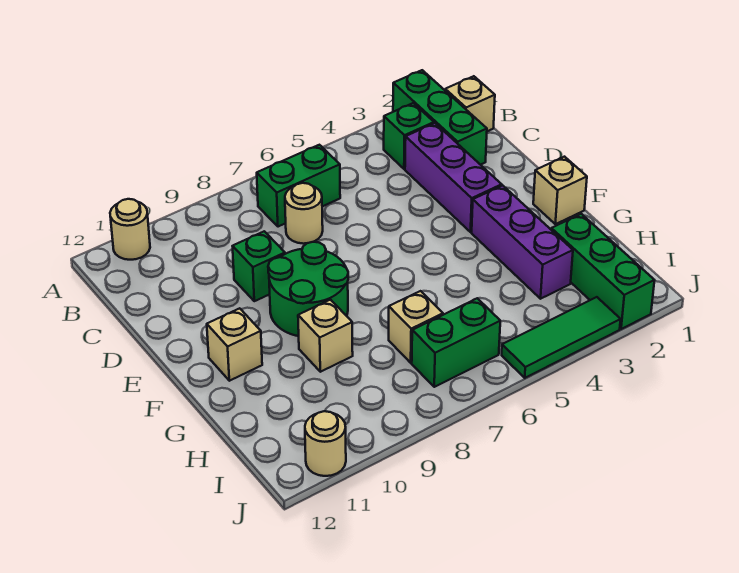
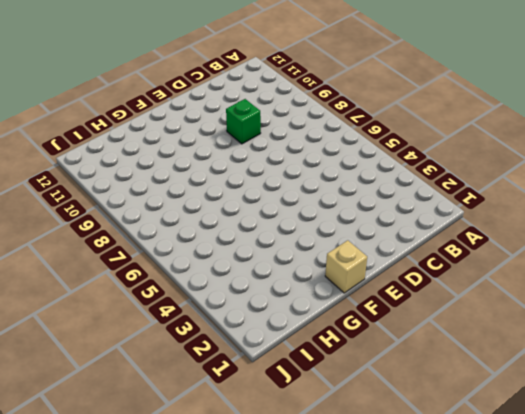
none -> green 1x3 brick [393,70,487,165]
none -> tan 1x1 round brick [110,199,150,260]
none -> tan 1x1 brick [445,76,495,131]

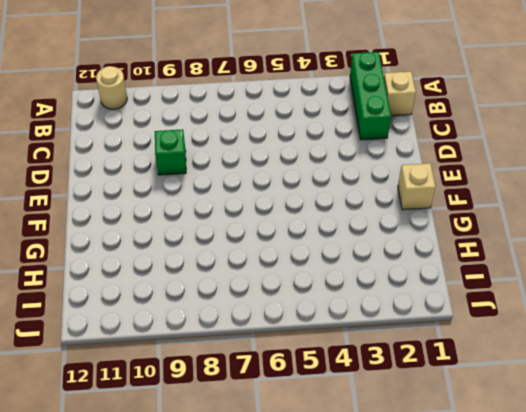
none -> green 1x1 brick [384,103,434,169]
none -> green 1x2 brick [257,145,340,227]
none -> purple 1x3 brick [405,123,502,232]

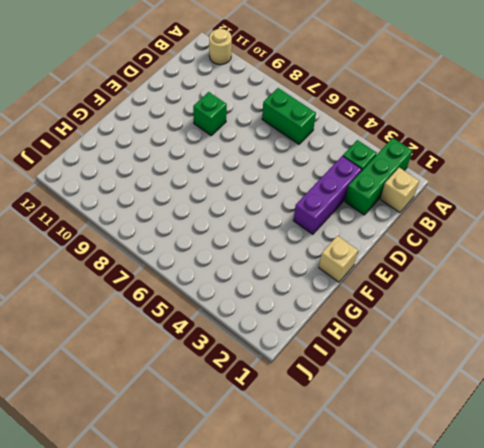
none -> tan 1x1 round brick [285,183,323,244]
none -> green 2x2 round brick [268,242,348,336]
none -> purple 1x3 brick [472,185,573,299]

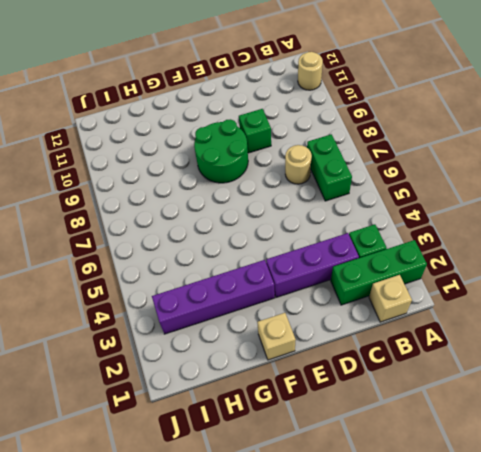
purple 1x4 brick [152,260,275,334] -> purple 1x3 brick [472,185,573,299]
none -> tan 1x1 brick [207,308,262,381]
none -> tan 1x1 brick [298,300,353,372]
none -> green 1x3 brick [551,214,655,329]

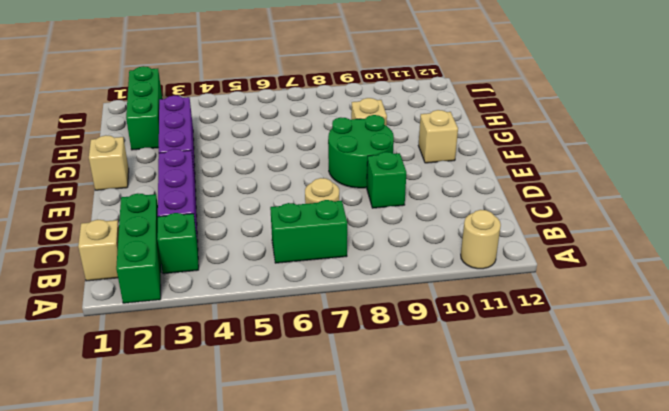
none -> tan 1x1 brick [389,291,443,363]
none -> green 1x2 brick [412,298,500,387]
none -> green 1x3 tile [502,297,621,378]

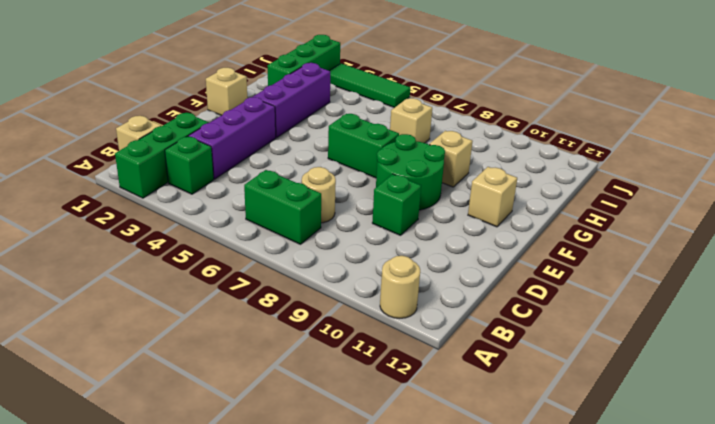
green 1x2 brick [328,114,399,178] -> green 1x2 brick moved to [412,298,500,387]
none -> tan 1x1 round brick [305,411,346,476]

